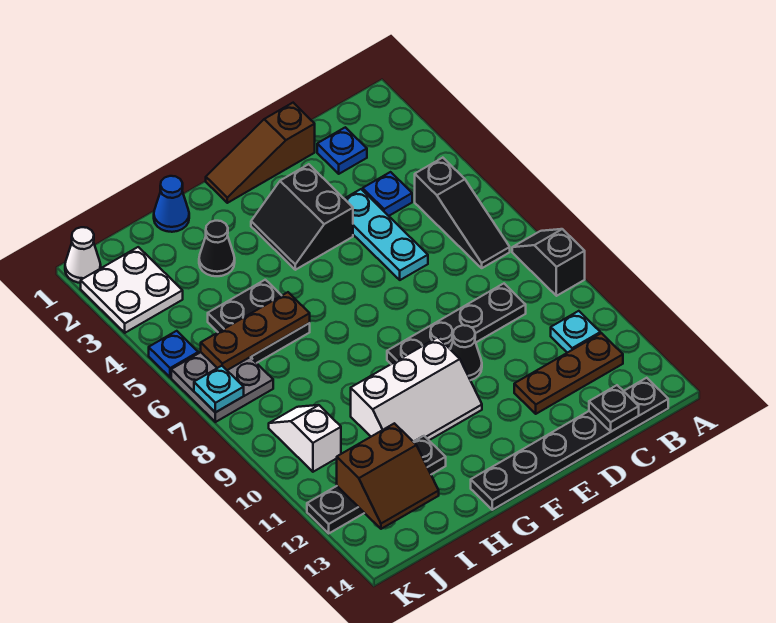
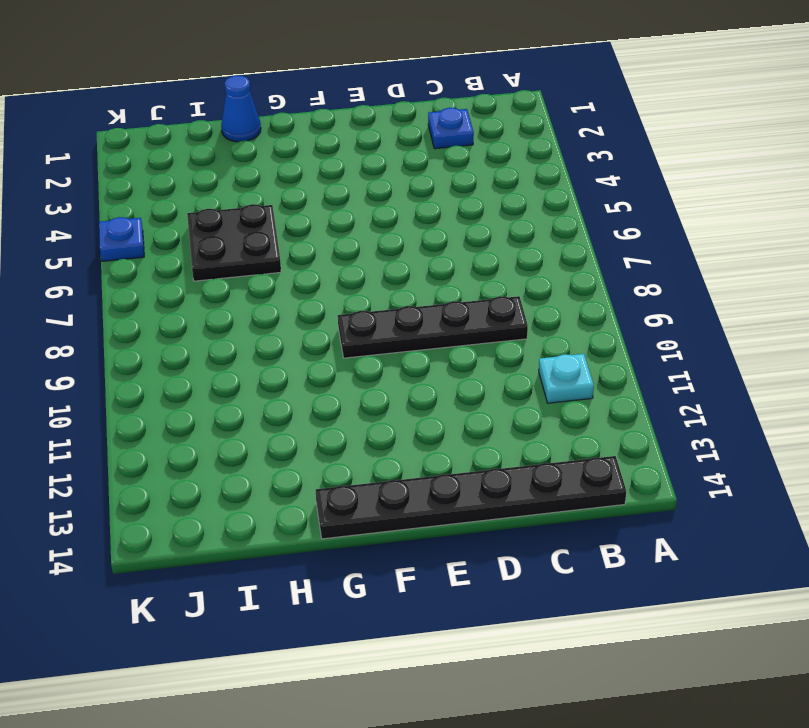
none -> black 1x2 slope [512,229,585,296]
none -> black 1x3 slope [415,158,510,268]
none -> brown 1x3 plate [514,333,623,414]

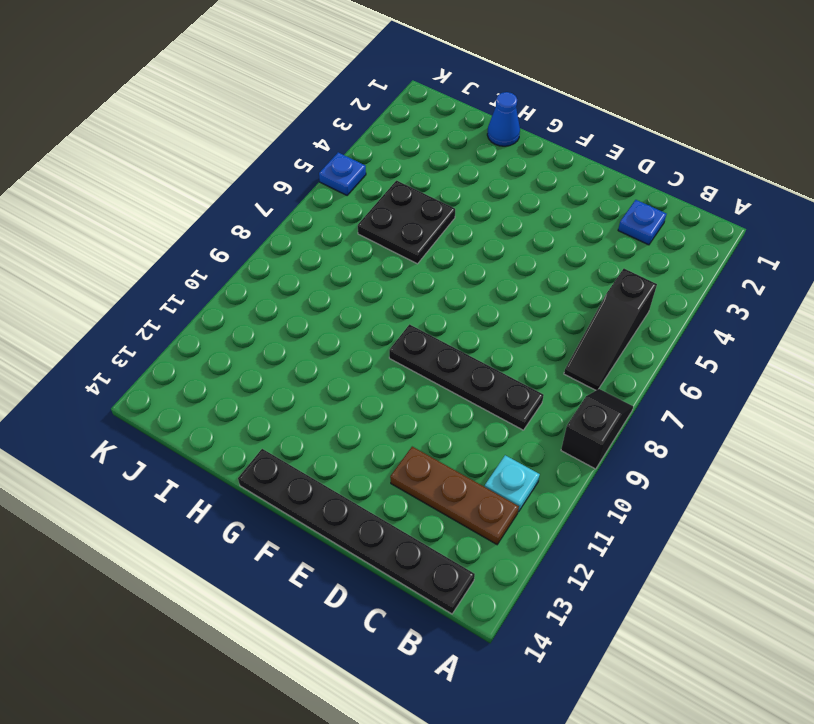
none -> blue 1x1 plate [363,172,412,216]
none -> brown 1x3 slope [206,103,315,203]
none -> cyan 1x3 plate [344,189,428,280]

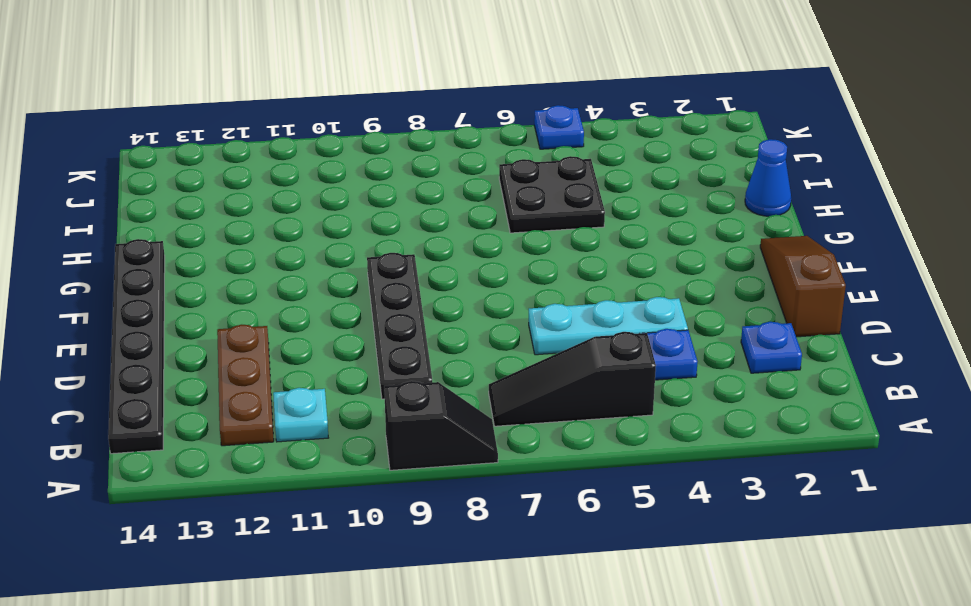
none -> black 2x2 slope [251,164,353,270]
none -> black 1x1 cone [450,325,482,380]
none -> white 2x3 slope [351,337,482,442]

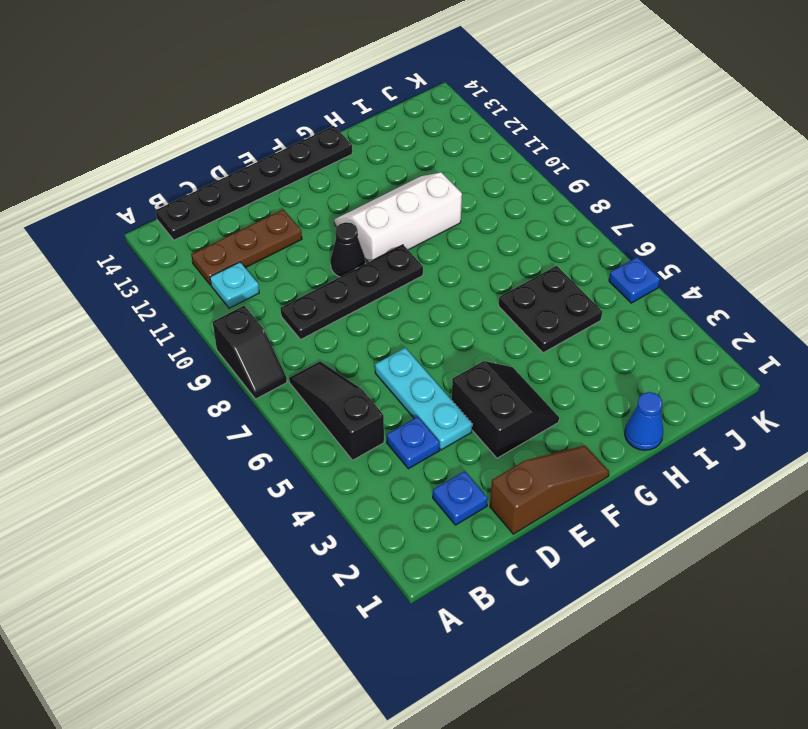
none -> black 1x1 cone [199,221,235,276]
none -> black 1x4 plate [307,436,446,533]
none -> white 2x2 plate [81,247,183,333]

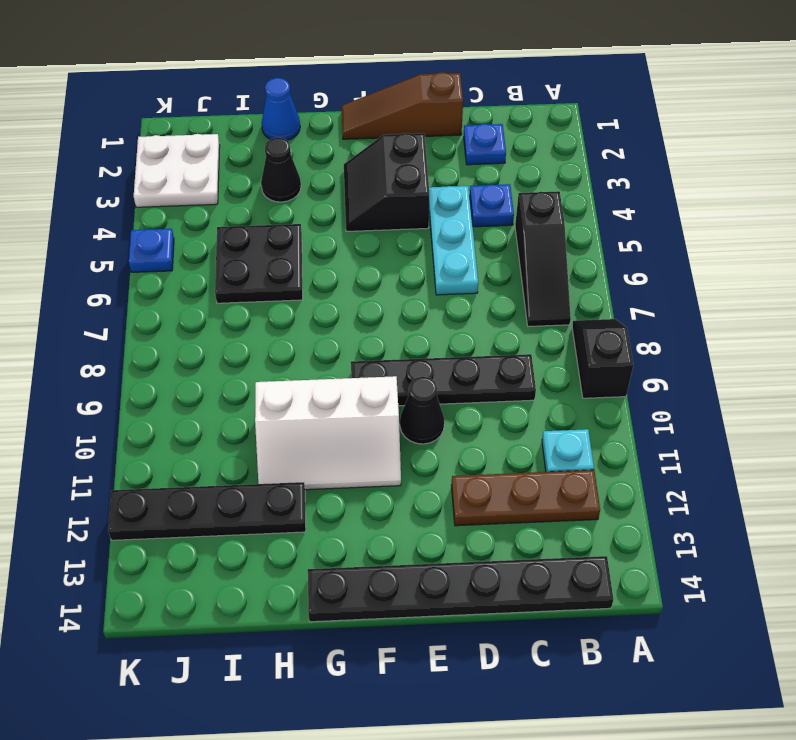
none -> grey 2x2 plate [171,352,273,422]
none -> white 1x2 slope [269,405,341,472]
none -> white 1x1 cone [65,227,101,283]

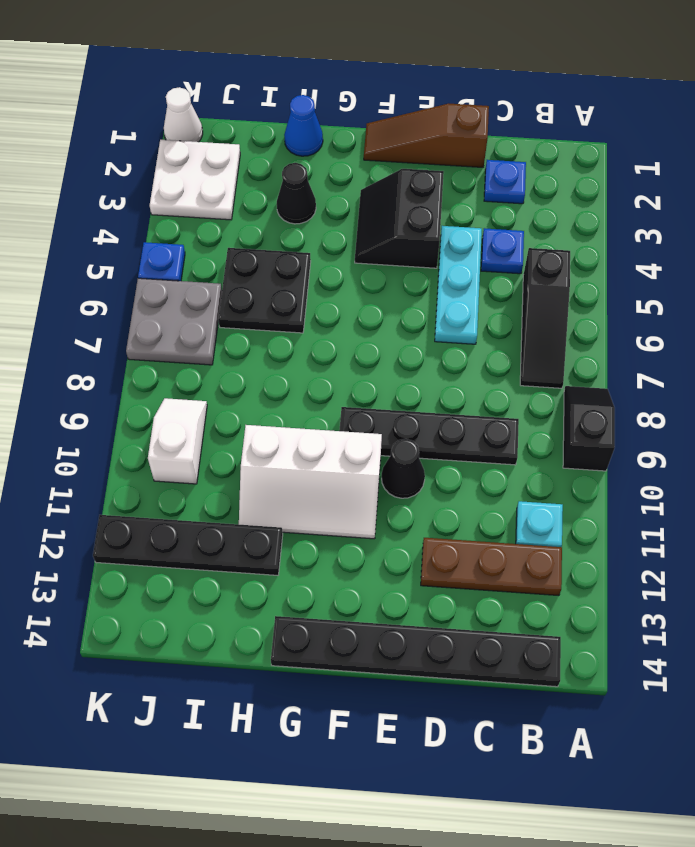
none -> black 1x1 plate [589,385,639,432]
none -> brown 1x3 plate [201,292,310,370]
none -> brown 2x2 slope [337,423,439,529]

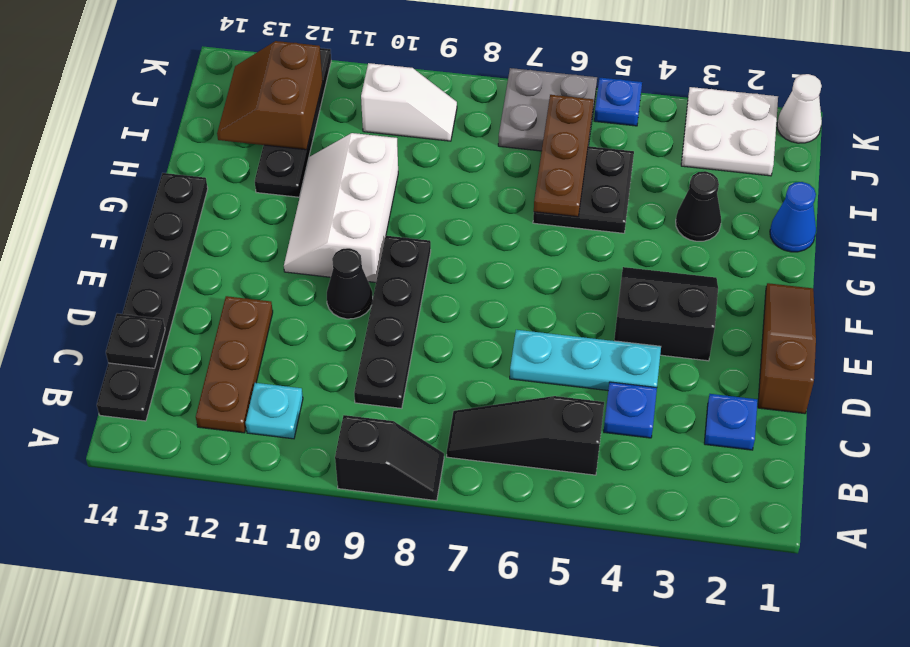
none -> cyan 1x1 plate [194,366,244,412]

